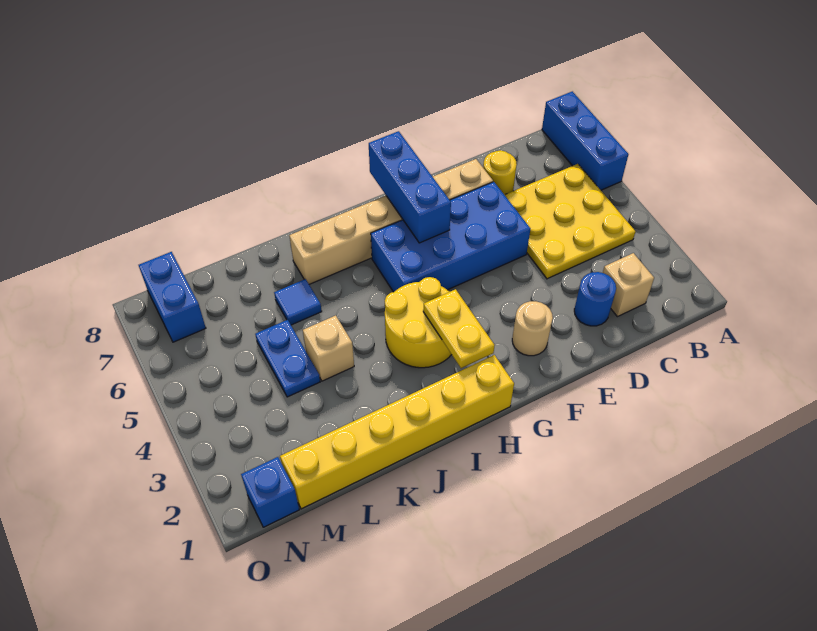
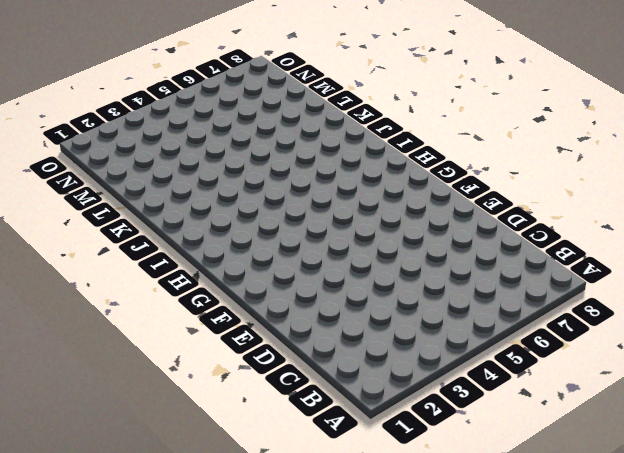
none -> blue 1x3 brick [542,91,629,190]
none -> yellow 3x3 plate [505,164,635,279]
none -> tan 1x1 brick [603,253,654,317]

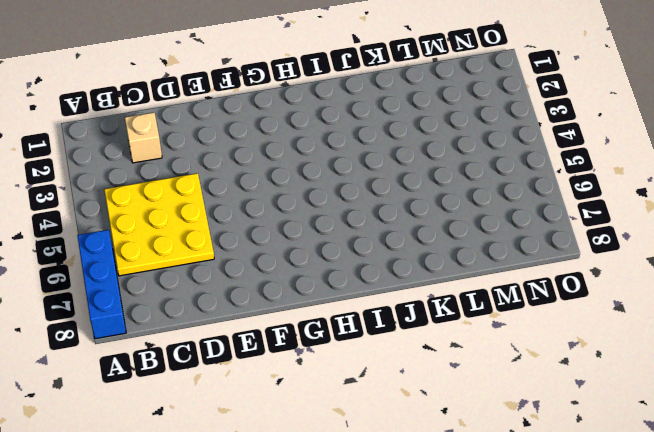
none -> blue 1x1 round brick [574,272,616,326]
none -> yellow 1x1 round brick [483,150,517,195]
none -> blue 2x4 brick [371,182,530,292]

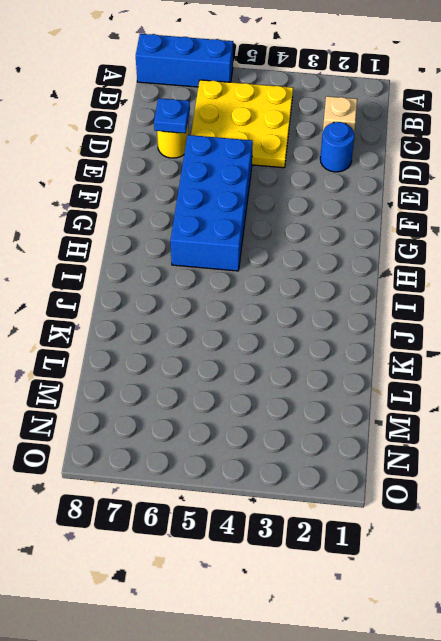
blue 1x1 plate [154,98,190,133] -> none
none -> tan 1x6 brick [289,159,493,284]
none -> tan 1x1 round brick [512,301,553,356]
none -> yellow 1x6 brick [280,355,514,509]

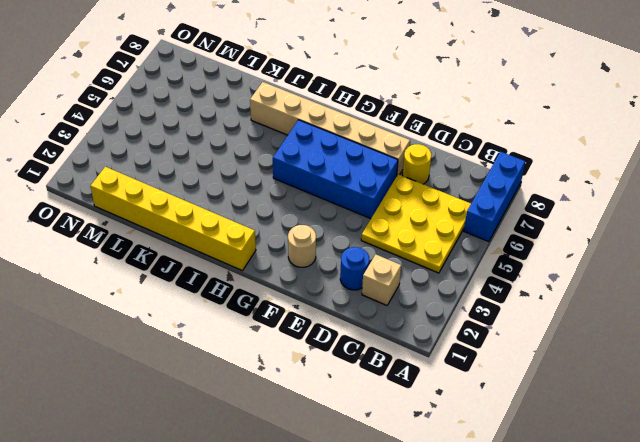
none -> yellow 2x2 round brick [385,277,452,368]
none -> tan 1x1 brick [303,315,354,381]
none -> blue 1x1 tile [274,279,322,325]

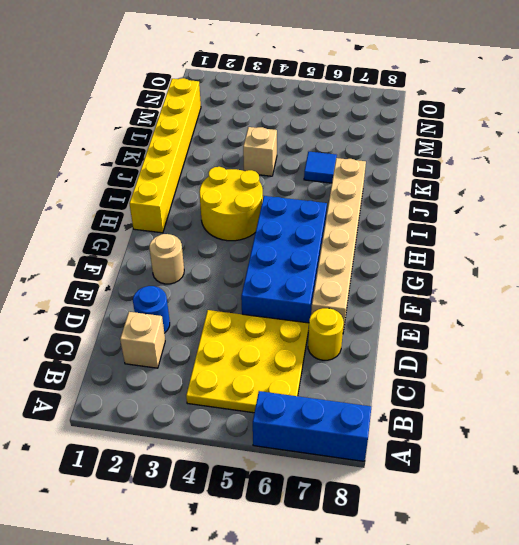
none -> blue 1x2 plate [255,320,320,397]
none -> blue 1x1 brick [241,457,299,527]
none -> blue 1x2 brick [139,252,206,342]

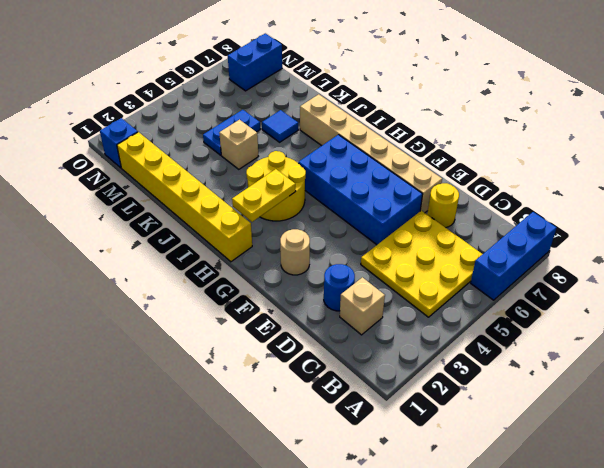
none -> blue 1x3 brick [369,131,451,243]

